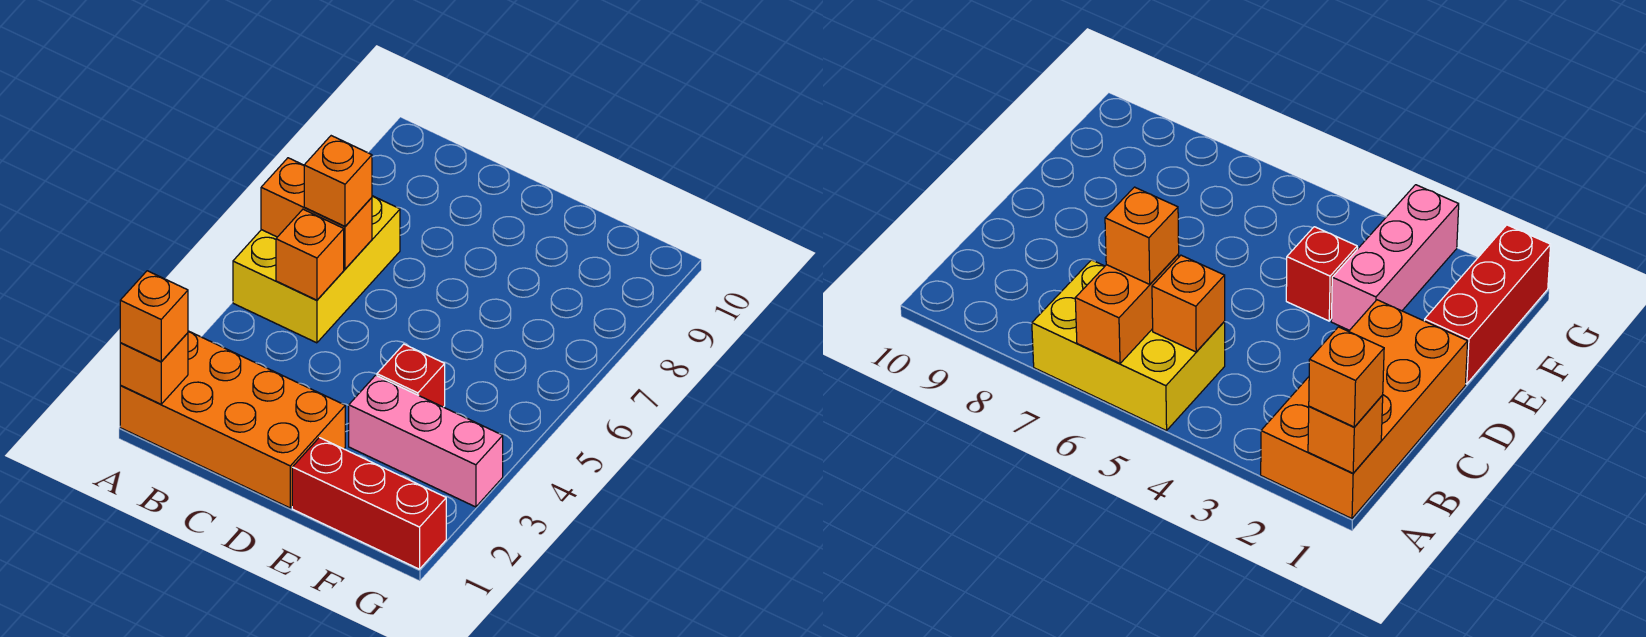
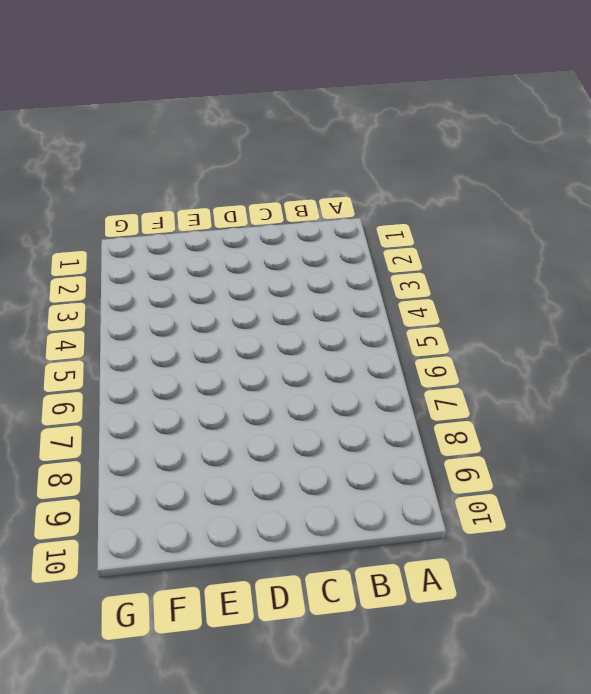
none -> orange 2x4 brick [120,331,345,508]
none -> yellow 2x3 brick [233,196,400,343]

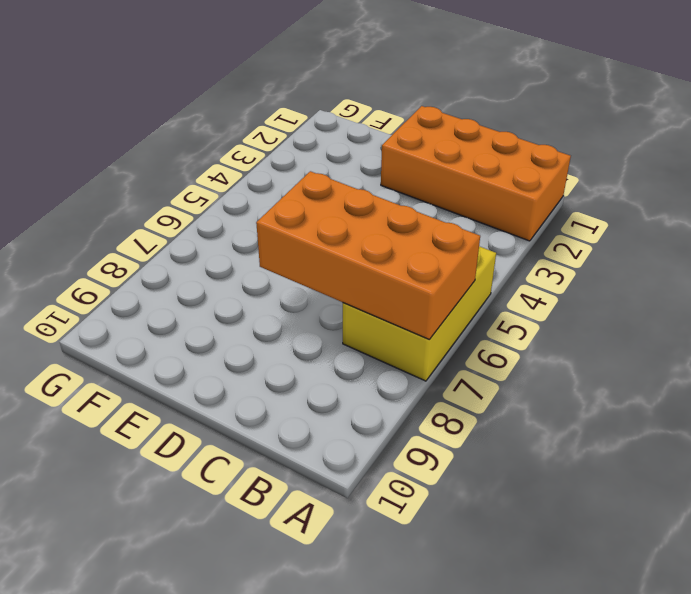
orange 2x4 brick [256,171,480,340] -> orange 1x2 brick [261,158,372,269]
none -> red 1x3 brick [292,438,446,569]
none -> pink 1x3 brick [349,375,503,507]

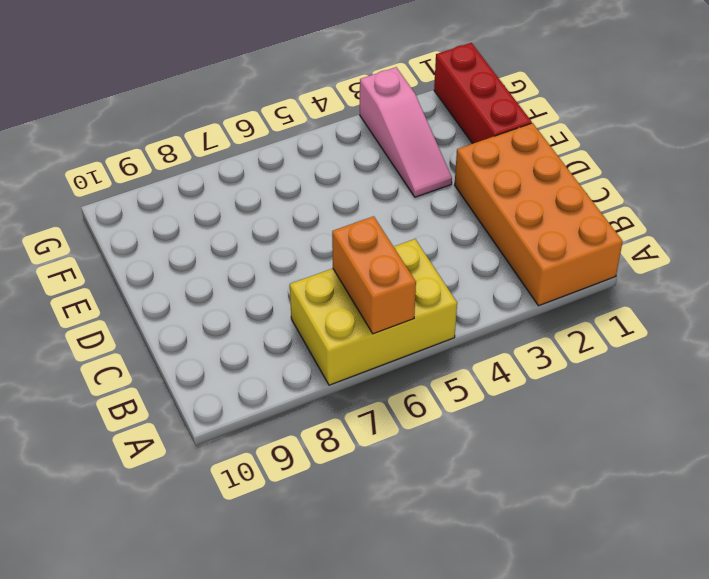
pink 1x3 slope [360,67,452,197] -> pink 1x3 brick [349,375,503,507]
none -> red 1x1 brick [377,344,445,407]
none -> orange 1x1 brick [120,333,188,404]

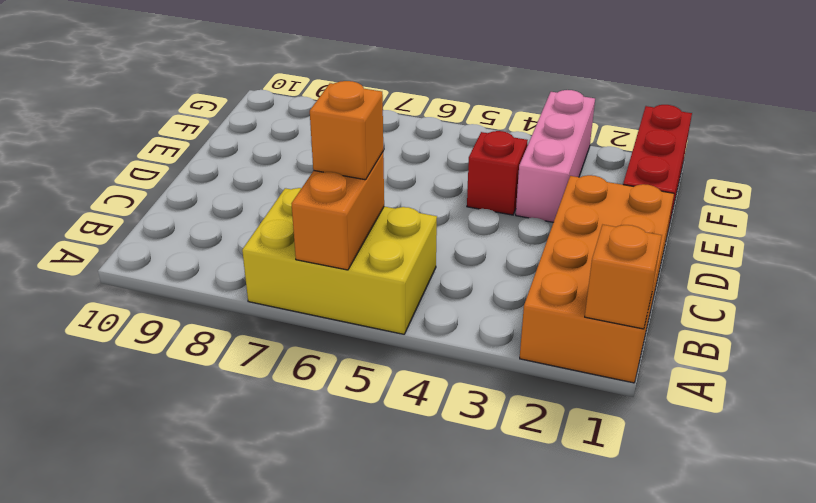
none -> orange 1x1 brick [276,209,344,300]
none -> orange 1x1 brick [120,271,188,362]

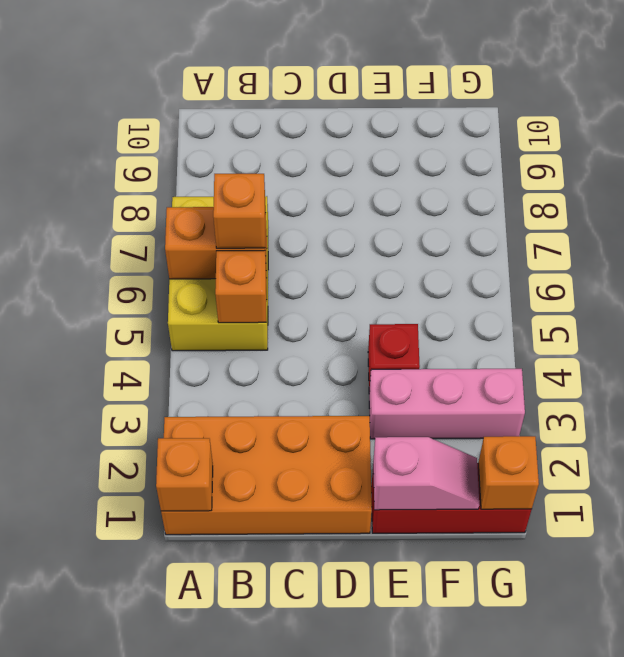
pink 1x2 slope [373,437,479,510] -> none
orange 1x1 brick [478,436,539,509] -> orange 1x1 brick moved to [120,271,188,362]

